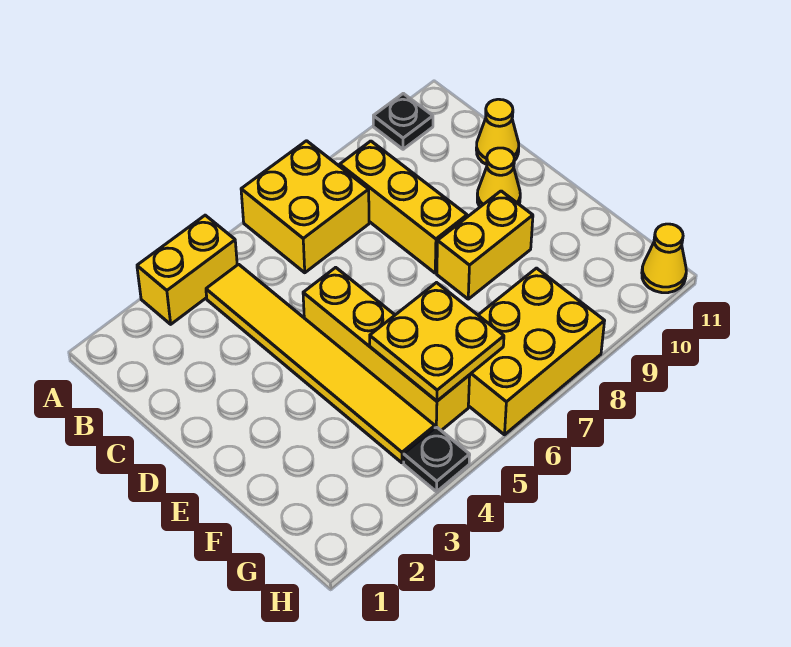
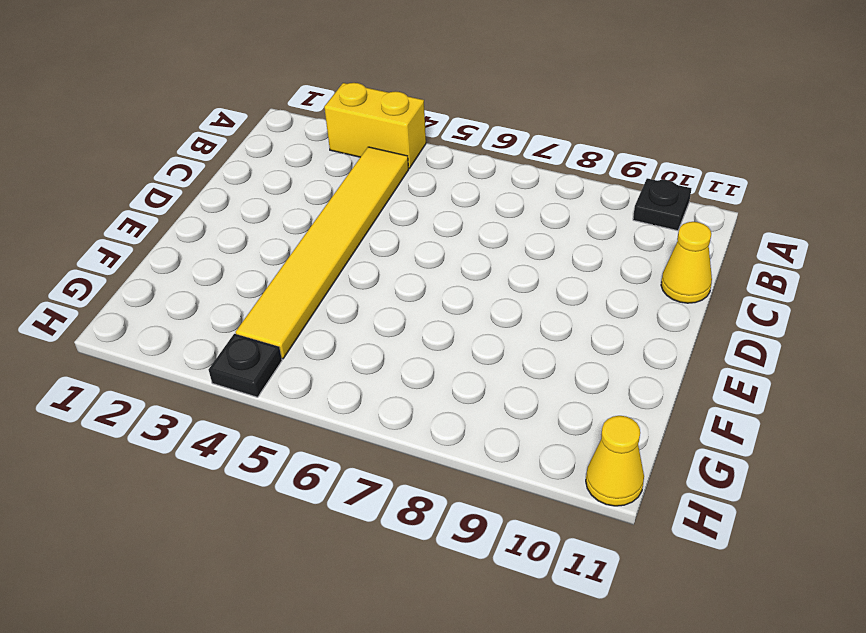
none -> yellow 2x2 brick [241,141,369,273]
none -> yellow 1x3 brick [340,141,467,273]
none -> yellow 1x4 brick [303,267,470,430]

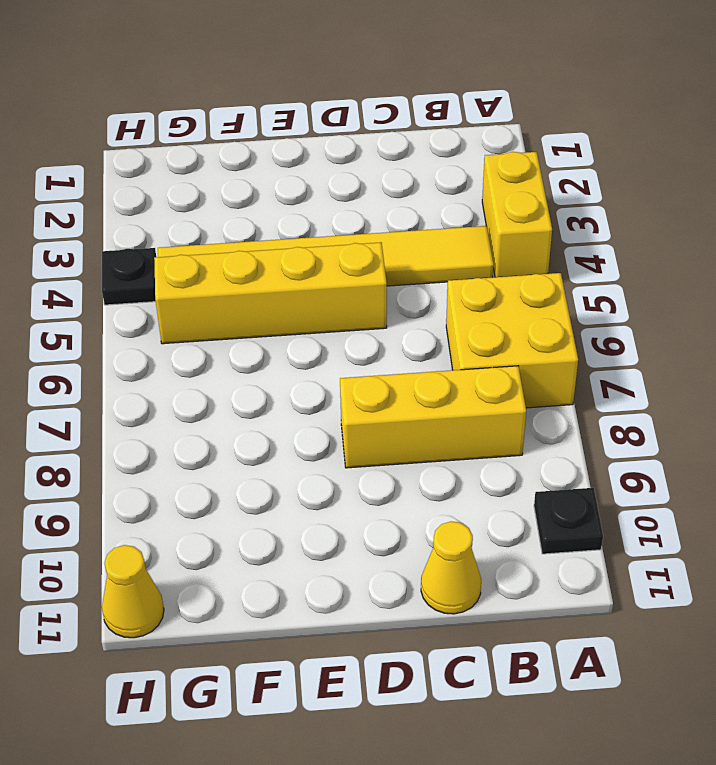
none -> yellow 1x1 cone [477,148,520,207]
none -> yellow 1x2 brick [437,191,533,299]
none -> yellow 2x3 brick [468,268,604,435]

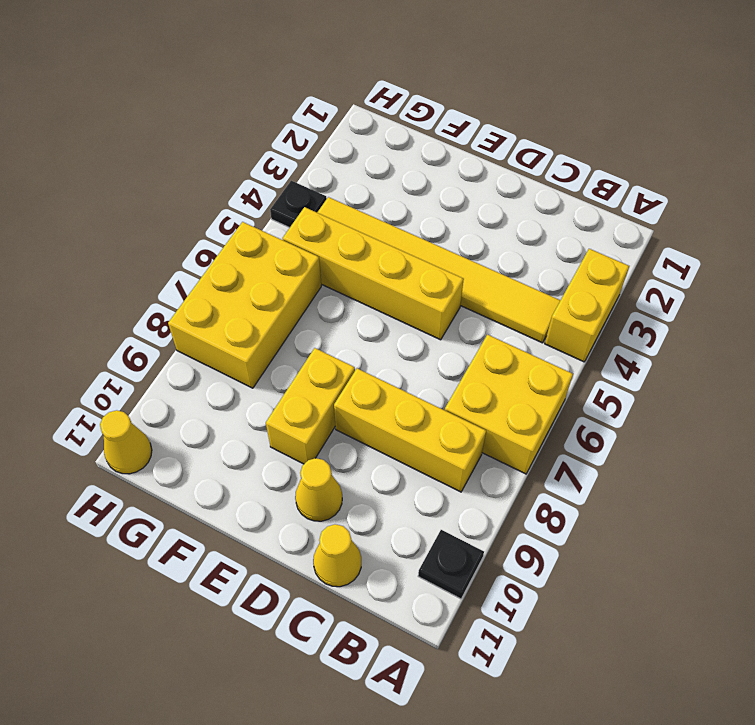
none -> yellow 2x2 plate [370,283,504,401]

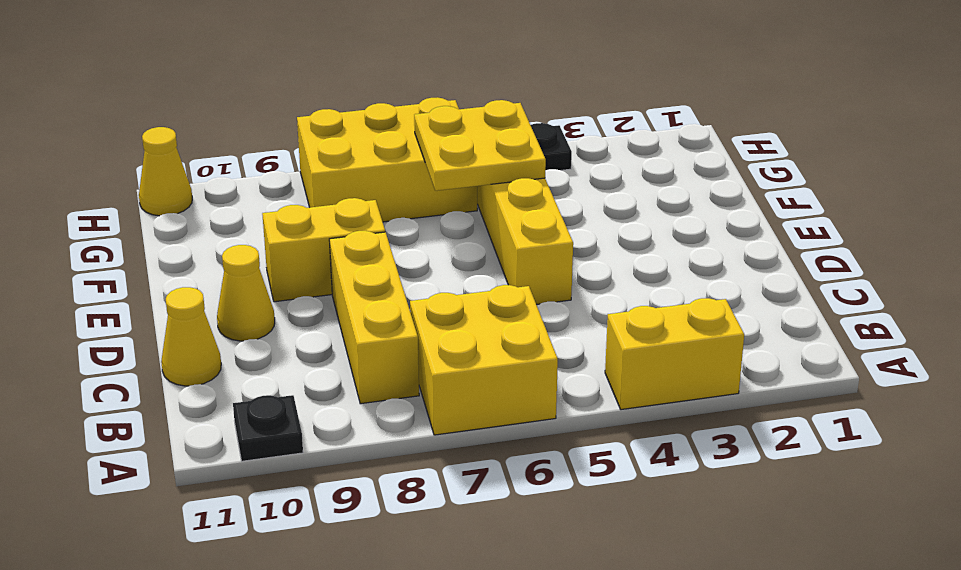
none -> yellow 1x6 tile [206,264,435,463]

